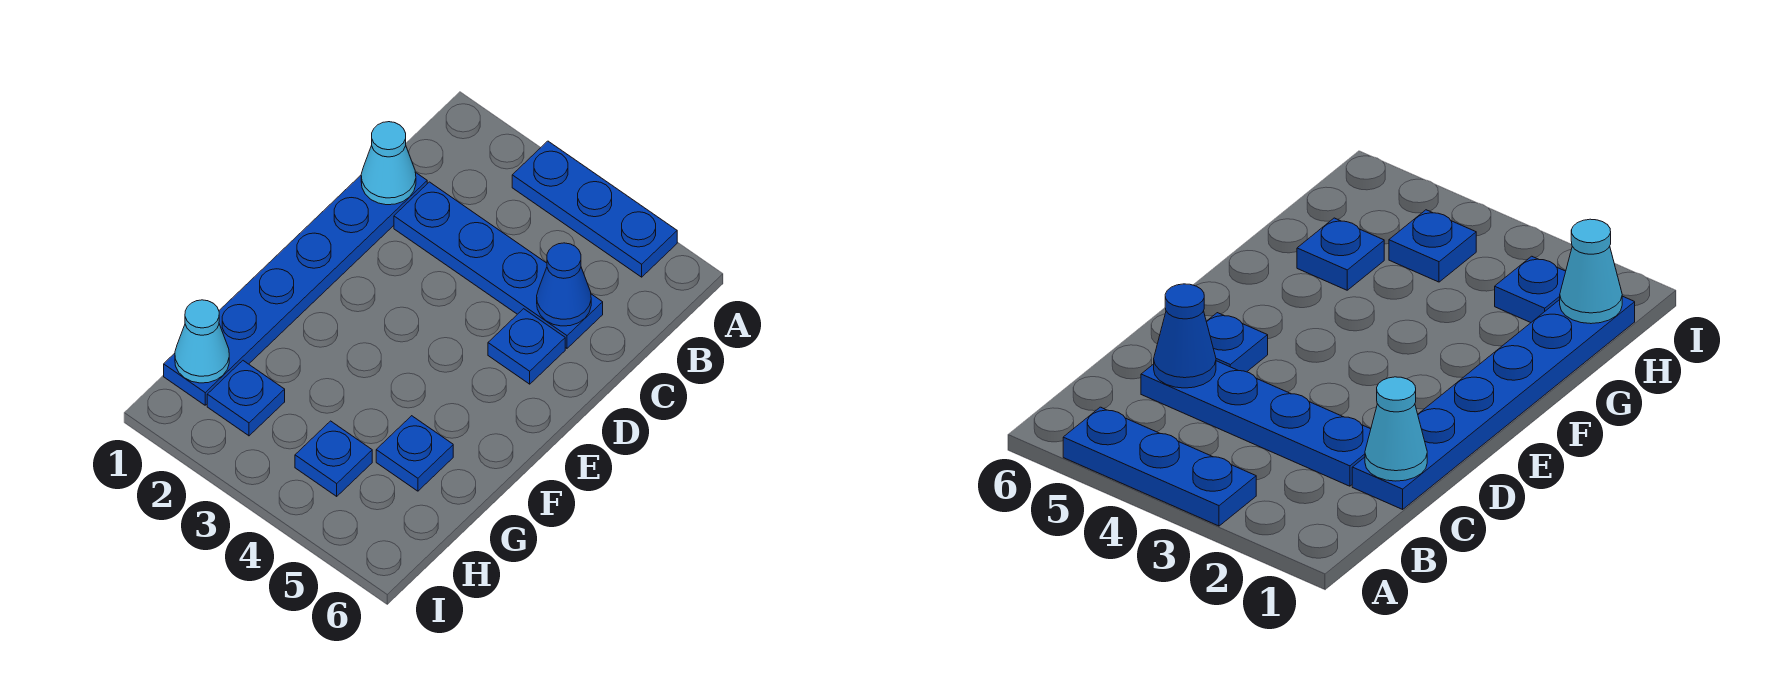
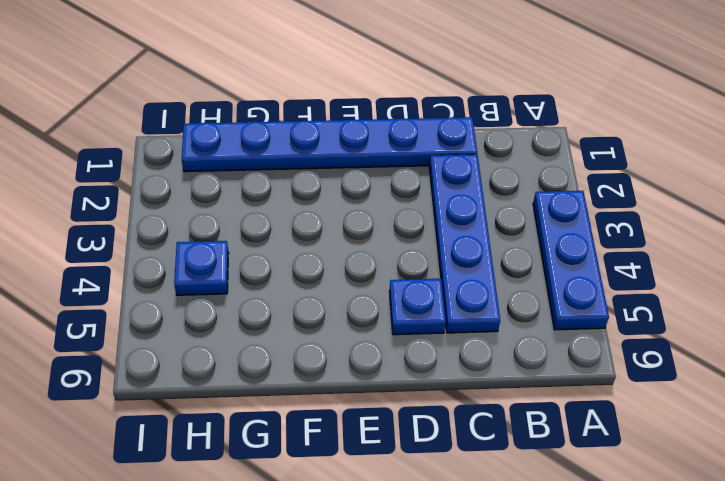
none -> blue 1x1 plate [376,416,453,491]
none -> blue 1x1 plate [207,361,285,436]

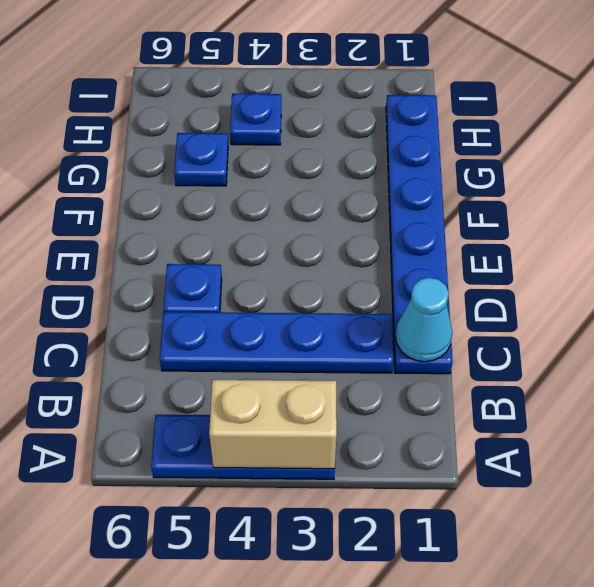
tan 1x2 brick [209,380,337,469] -> none
none -> blue 1x1 plate [207,361,285,436]
none -> blue 1x1 cone [537,243,591,326]

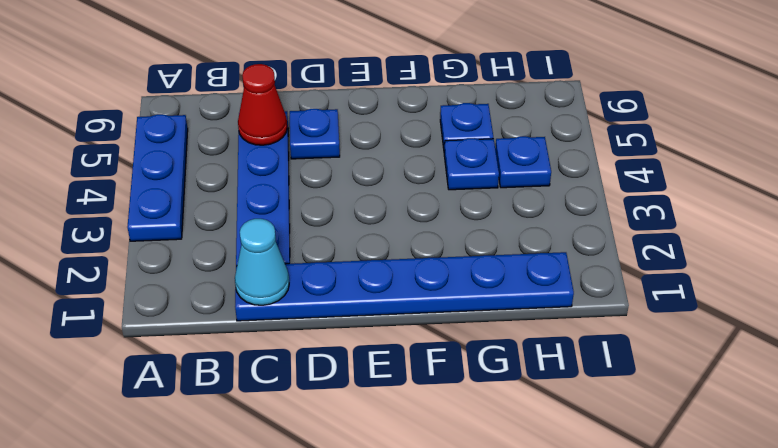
red 1x1 cone [238,64,287,145] -> blue 1x1 cone [537,243,591,326]
blue 1x1 plate [444,138,499,190] -> blue 1x1 plate moved to [207,361,285,436]
none -> cyan 1x1 cone [175,300,229,383]

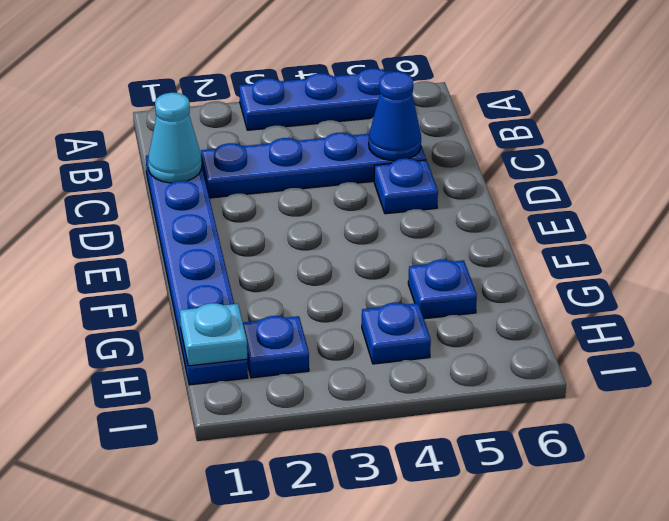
cyan 1x1 plate [180,303,247,366] -> cyan 1x1 cone [175,300,229,383]

